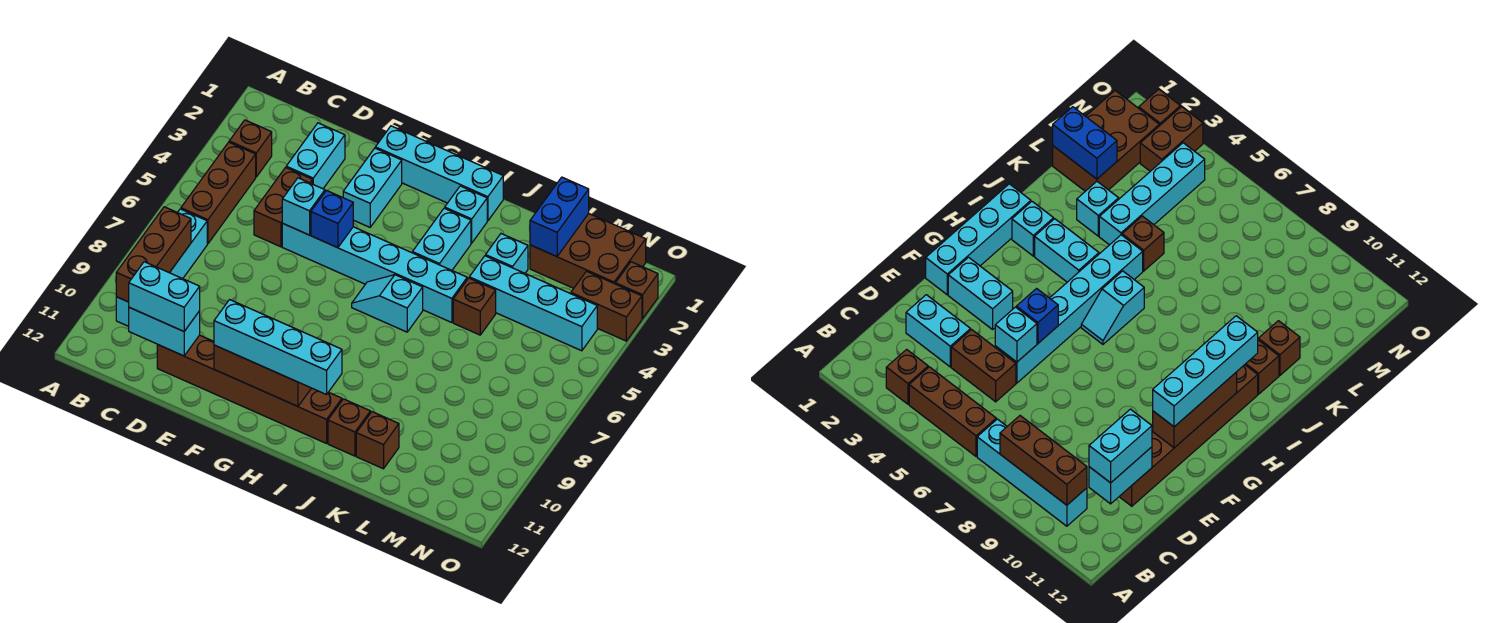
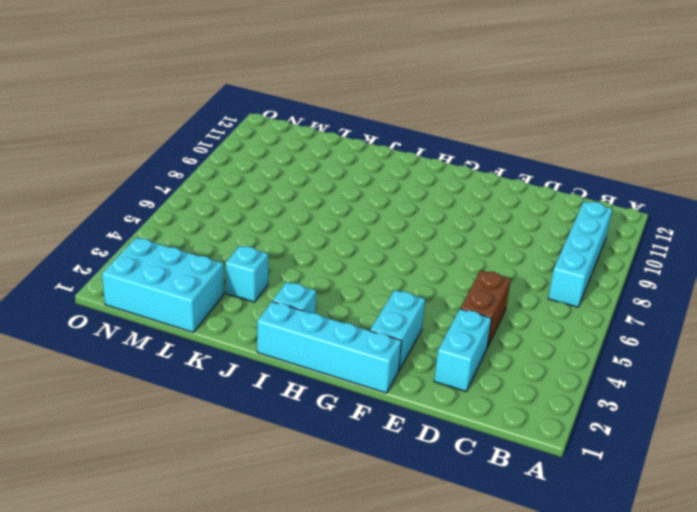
cyan 2x3 brick [102,238,224,332] -> brown 2x3 brick [530,214,646,288]
none -> brown 1x1 brick [229,120,272,177]
none -> brown 1x3 brick [181,142,256,244]
none -> brown 1x6 brick [157,335,342,443]

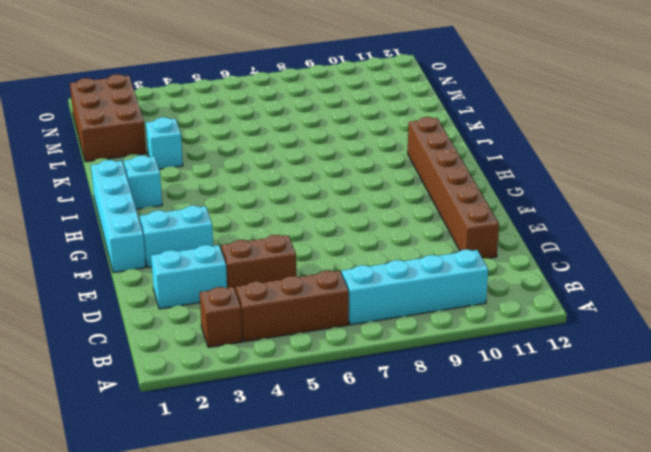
none -> cyan 1x6 brick [282,224,467,323]
none -> cyan 1x2 slope [352,275,423,332]
none -> cyan 1x2 brick [412,208,471,270]

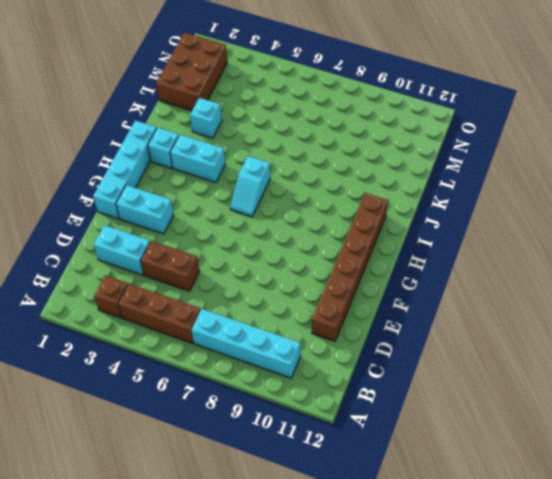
none -> cyan 1x6 brick [282,224,467,323]
none -> brown 1x1 brick [328,399,370,456]
none -> cyan 1x4 brick [469,256,597,351]

